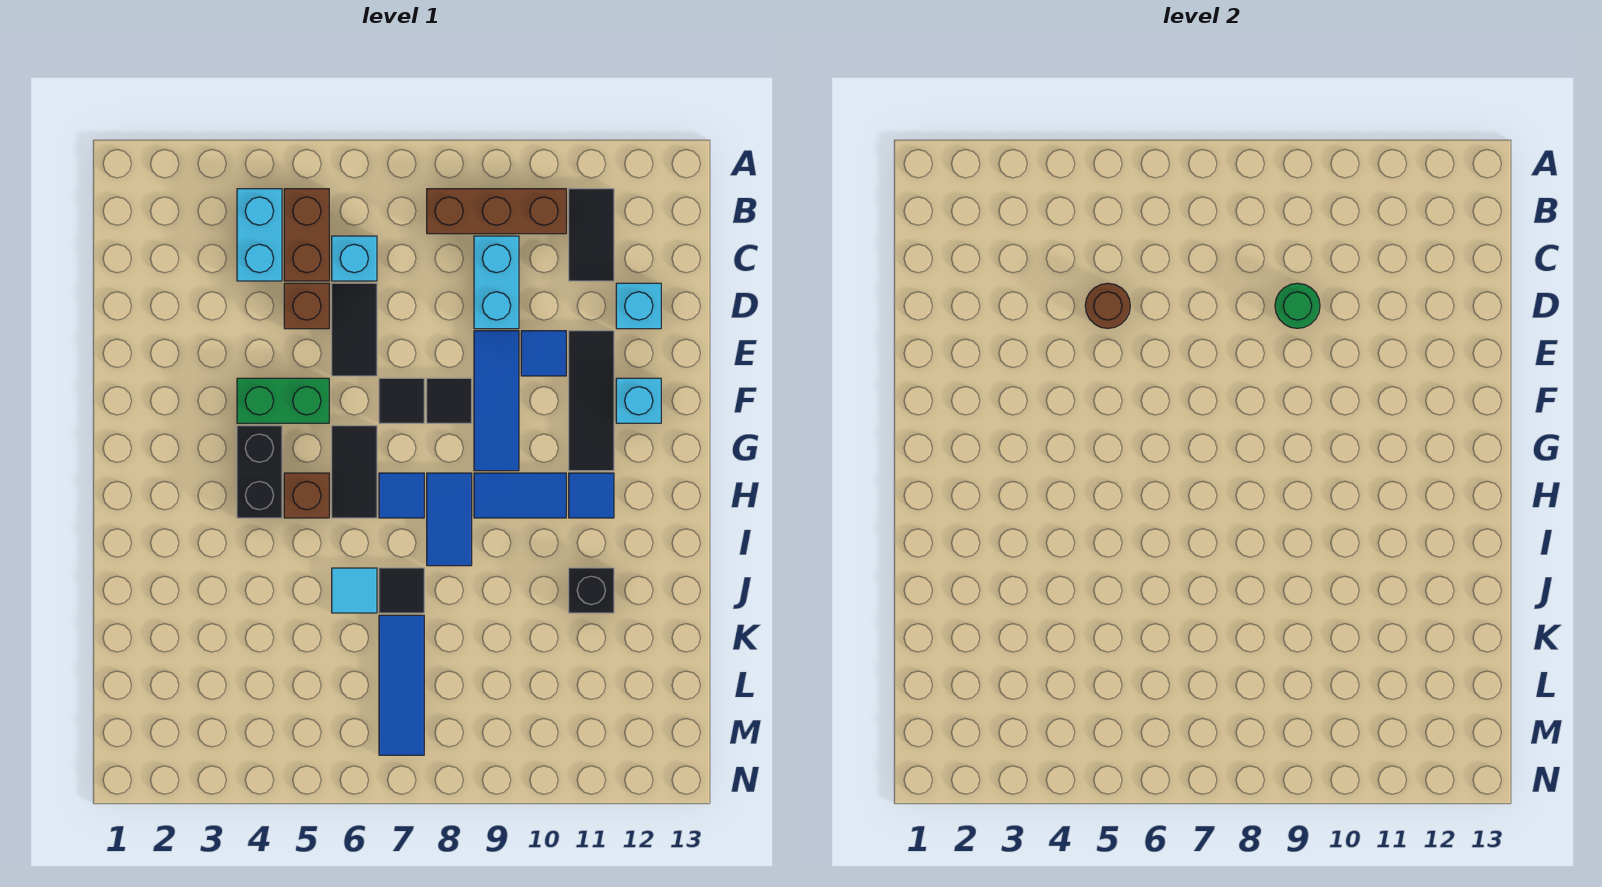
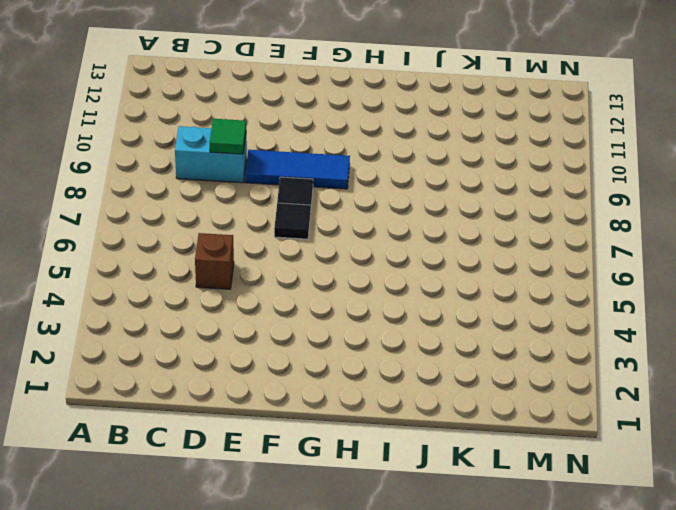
green 1x1 tile [210,119,246,154] -> green 1x1 round brick [1275,283,1320,328]
none -> cyan 1x2 brick [237,189,282,281]
none -> brown 1x2 brick [284,189,329,281]
none -> brown 1x3 brick [427,189,566,234]

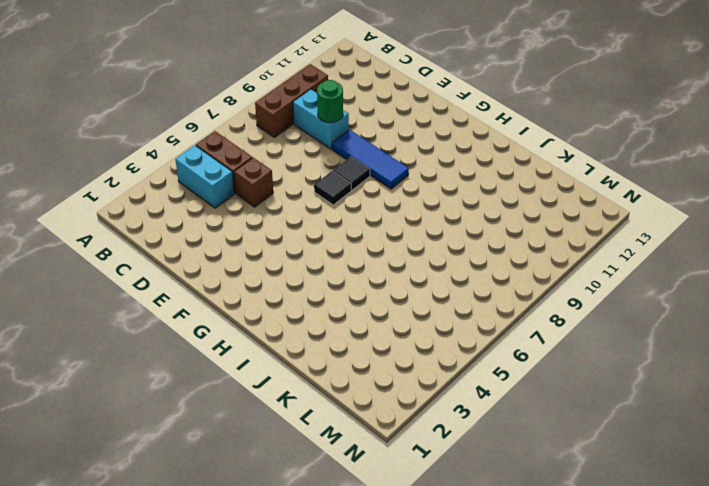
none -> black 1x2 tile [569,189,614,281]
none -> cyan 1x1 brick [332,236,377,281]
none -> black 1x2 tile [332,283,377,376]

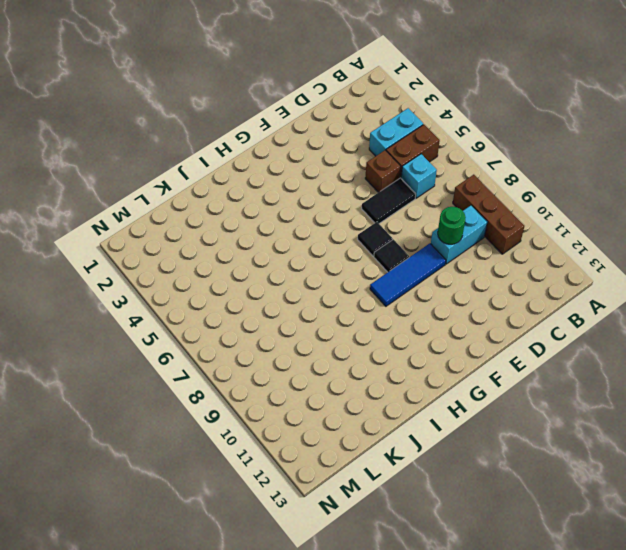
none -> black 1x2 tile [569,189,614,281]
none -> cyan 1x1 brick [616,283,661,329]
none -> blue 1x1 tile [521,331,566,376]

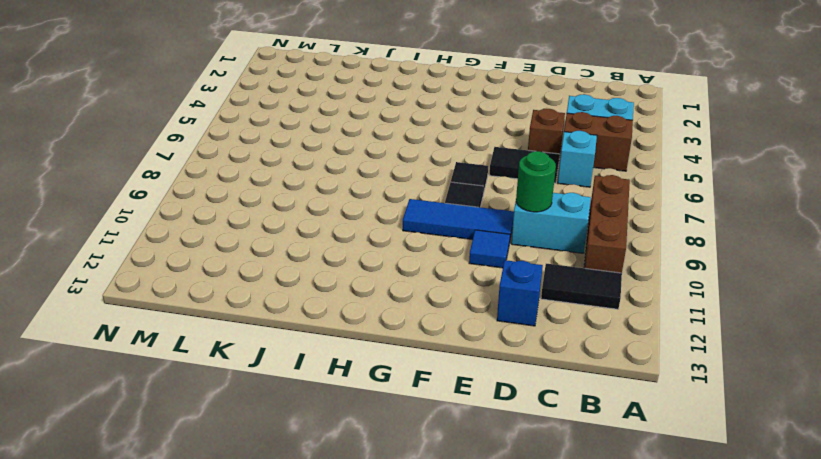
blue 1x1 brick [497,260,543,326] -> cyan 1x1 brick [616,283,661,329]
none -> black 1x3 tile [569,331,614,471]
none -> green 1x2 brick [237,378,329,423]
none -> cyan 1x1 brick [616,378,661,423]

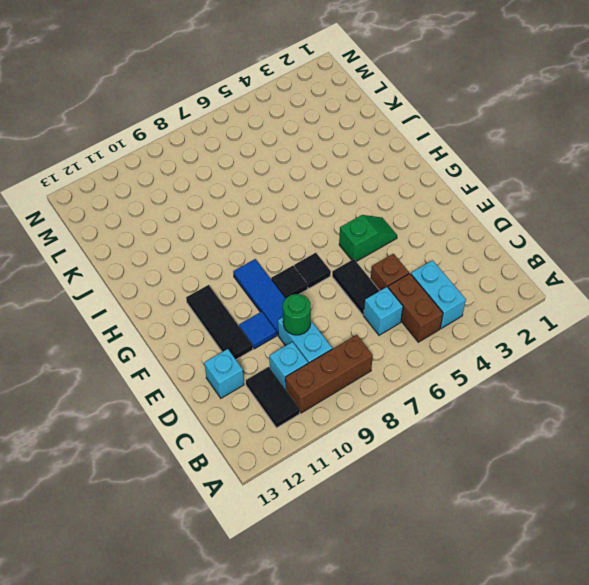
cyan 1x1 brick [269,342,308,390] -> cyan 1x1 brick moved to [616,378,661,423]
green 1x2 slope [339,215,397,262] -> green 1x2 brick [237,378,329,423]
none -> black 1x2 brick [237,426,282,518]
none -> black 1x2 tile [332,426,377,518]
none -> brown 1x1 brick [284,473,329,518]

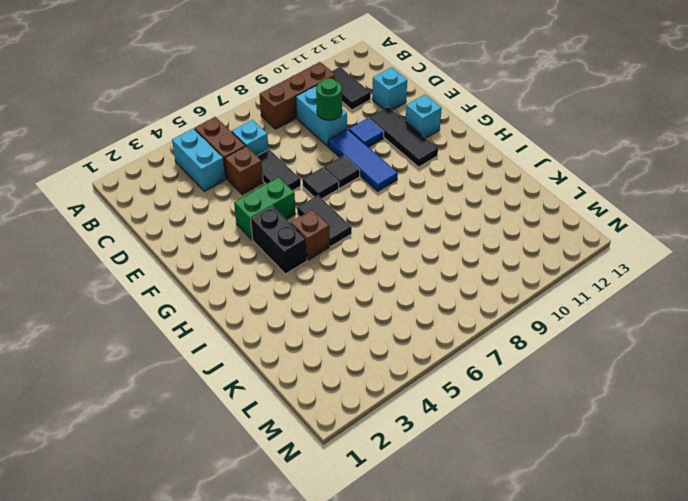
none -> blue 1x1 tile [379,473,424,518]
none -> blue 1x2 tile [427,473,472,566]
none -> blue 1x2 tile [474,473,566,518]

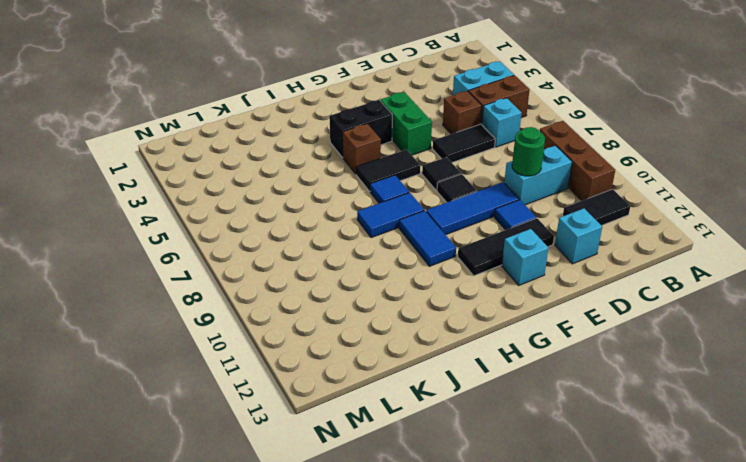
none -> blue 1x1 tile [569,473,614,518]
none -> cyan 1x1 tile [332,568,377,613]
none -> black 1x1 tile [379,568,424,613]

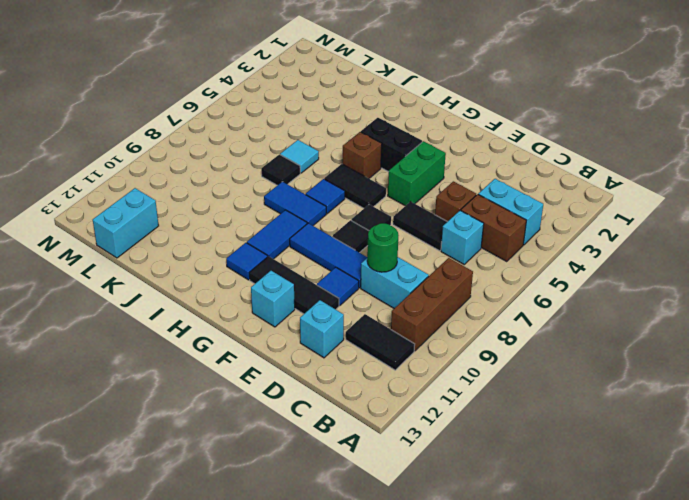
cyan 1x2 brick [93,188,159,258] -> none
none -> black 1x1 brick [569,568,614,613]
none -> blue 1x3 tile [379,615,424,755]
none -> brown 1x1 round brick [1085,283,1130,328]

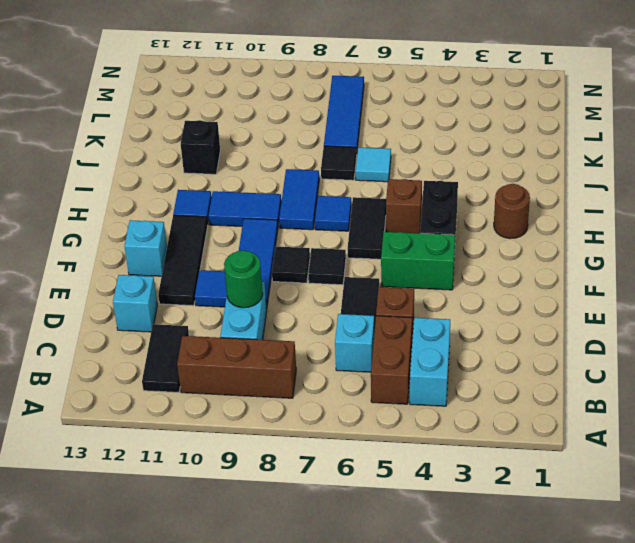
brown 1x1 round brick [494,184,530,239] -> brown 1x1 round brick moved to [1085,283,1130,328]

